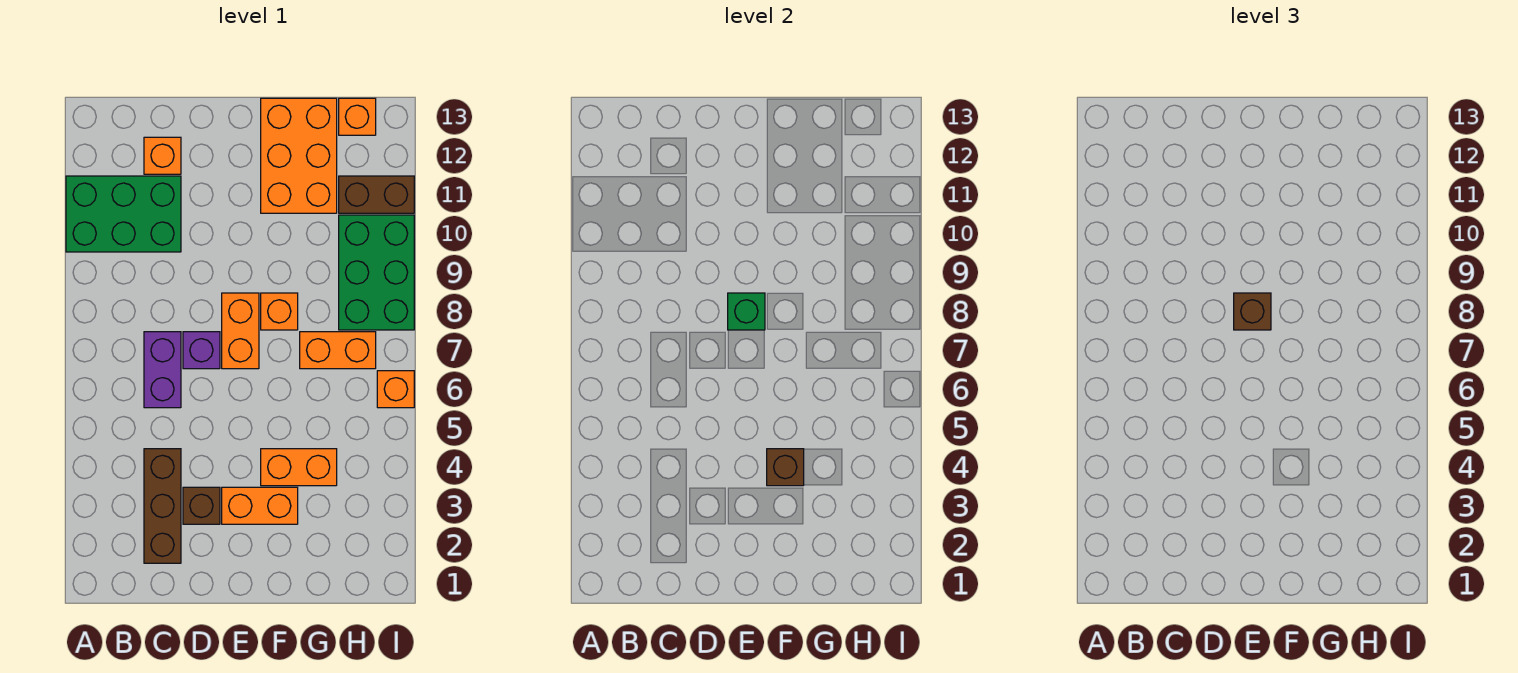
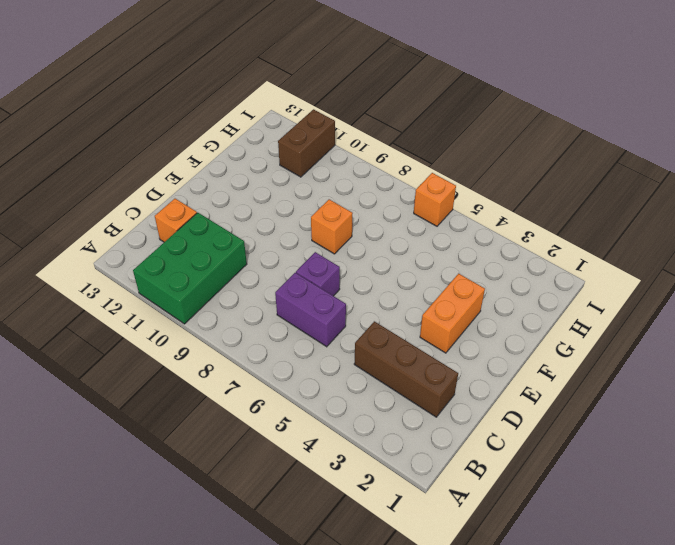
none -> brown 1x1 brick [183,487,220,524]
none -> orange 1x2 brick [222,293,259,369]
none -> orange 1x2 brick [261,449,337,486]

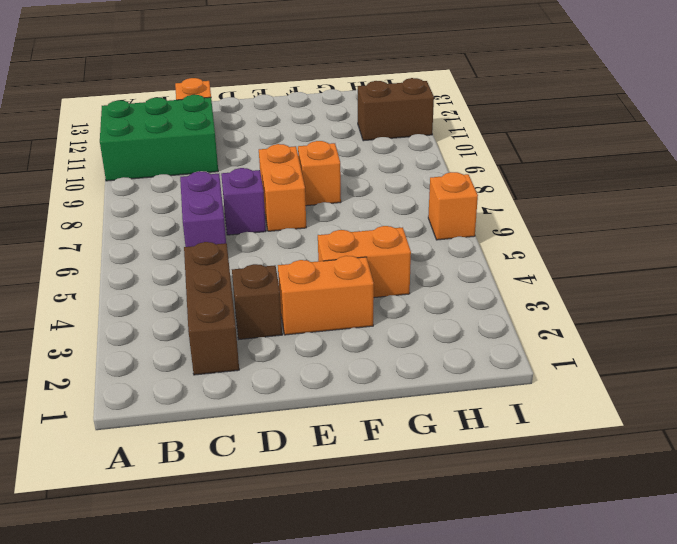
none -> orange 2x3 brick [261,98,337,213]
none -> orange 1x2 brick [300,332,376,369]
none -> green 2x3 brick [339,215,414,330]

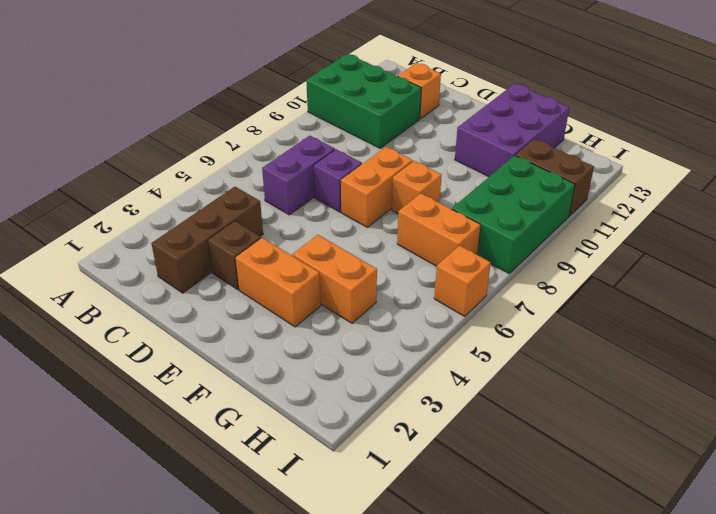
purple 2x3 brick [455,84,569,177] -> orange 2x3 brick [261,98,337,213]
none -> orange 1x1 brick [339,98,376,135]
none -> green 1x1 brick [728,293,765,330]
none -> brown 1x1 brick [767,449,804,486]

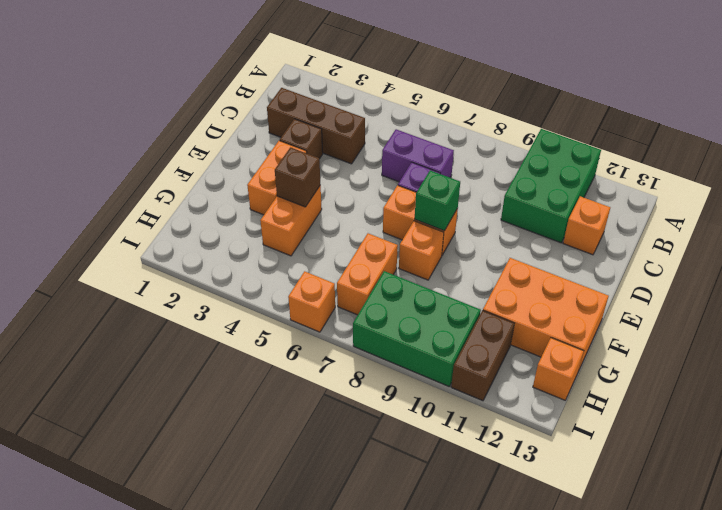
none -> brown 1x1 brick [1234,293,1271,330]

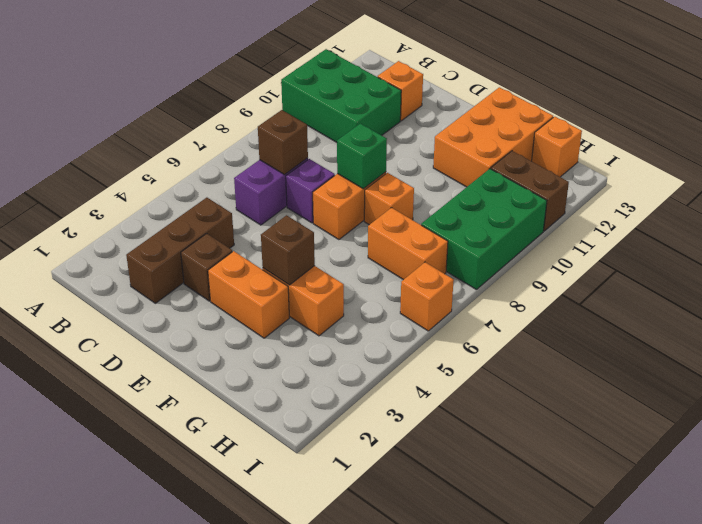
brown 1x1 brick [258,110,308,175] -> brown 1x1 brick moved to [1234,293,1271,330]

